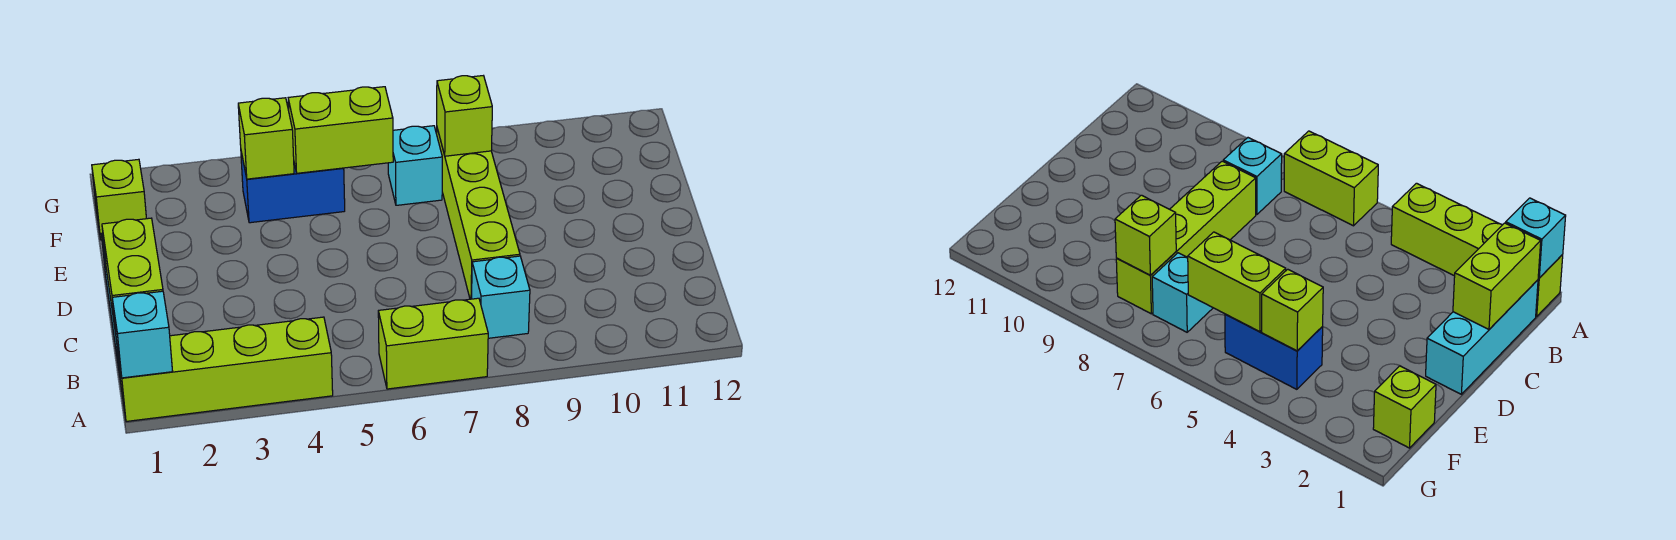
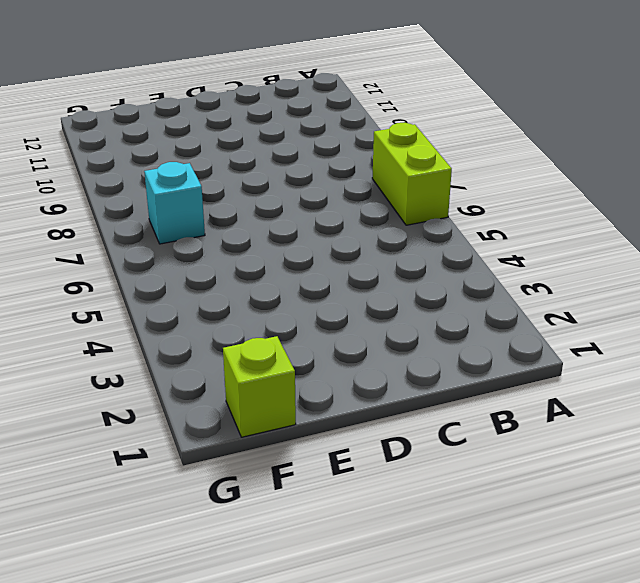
none -> lime 1x4 brick [117,317,333,421]
none -> cyan 1x3 brick [1426,280,1538,394]
none -> cyan 1x1 brick [472,256,530,338]

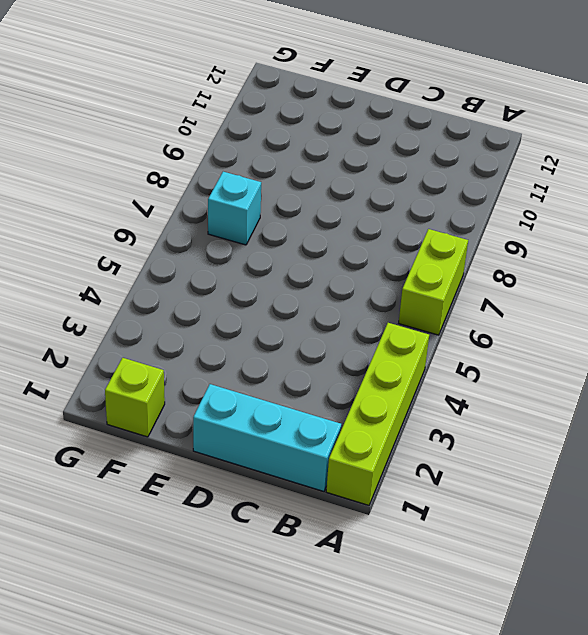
none -> cyan 1x1 brick [472,256,530,338]
none -> lime 1x4 brick [437,129,520,299]
none -> blue 1x2 brick [241,152,345,223]

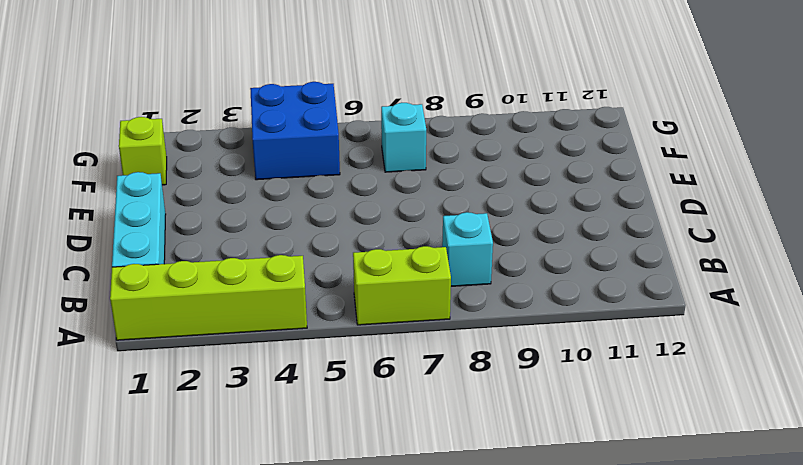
blue 2x2 brick [250,82,340,180] -> blue 1x2 brick [241,152,345,223]
none -> lime 1x4 brick [437,129,520,299]
none -> cyan 1x1 brick [112,291,172,378]
none -> lime 1x2 brick [102,218,163,333]

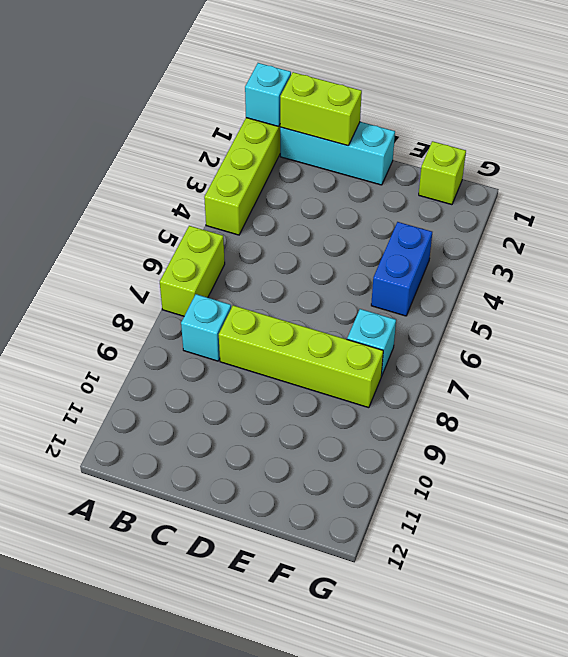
none -> lime 1x1 brick [238,98,294,179]
none -> lime 1x2 brick [288,87,393,173]
none -> lime 1x1 brick [437,76,492,156]

